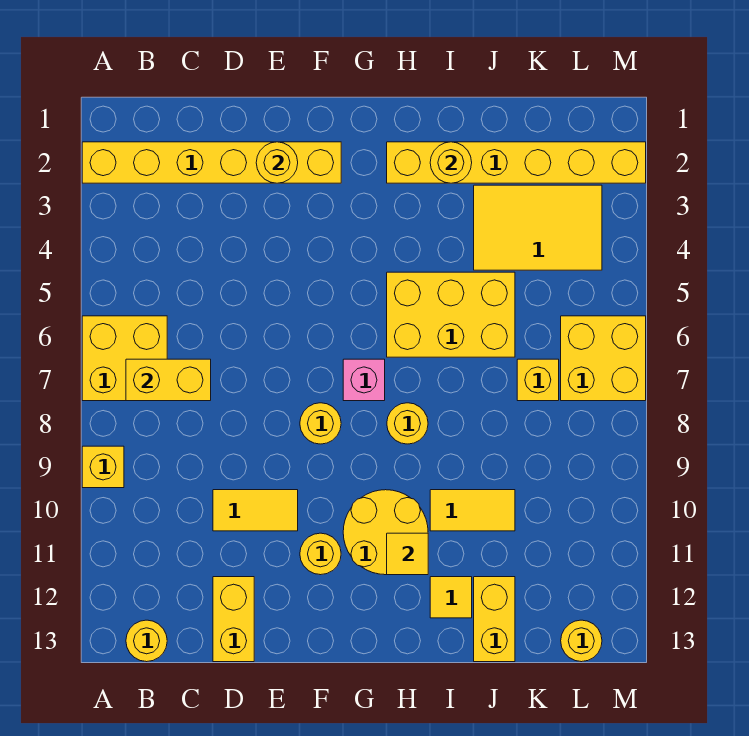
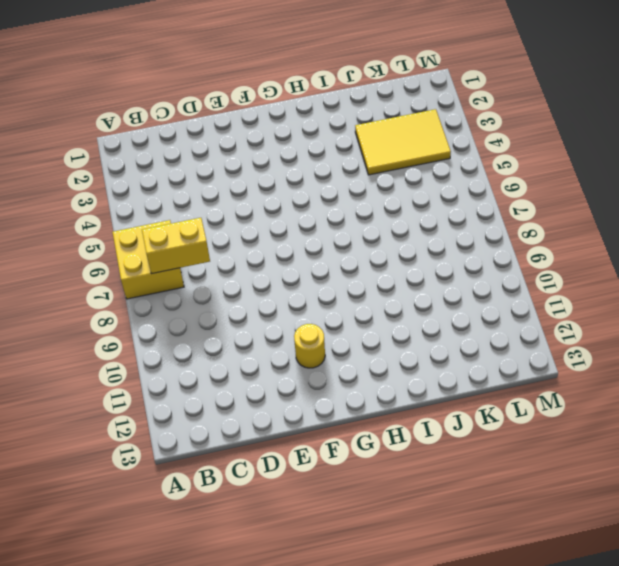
none -> yellow 1x6 brick [82,142,341,183]
none -> yellow 1x1 brick [82,446,124,488]
none -> yellow 1x1 round brick [126,620,167,662]

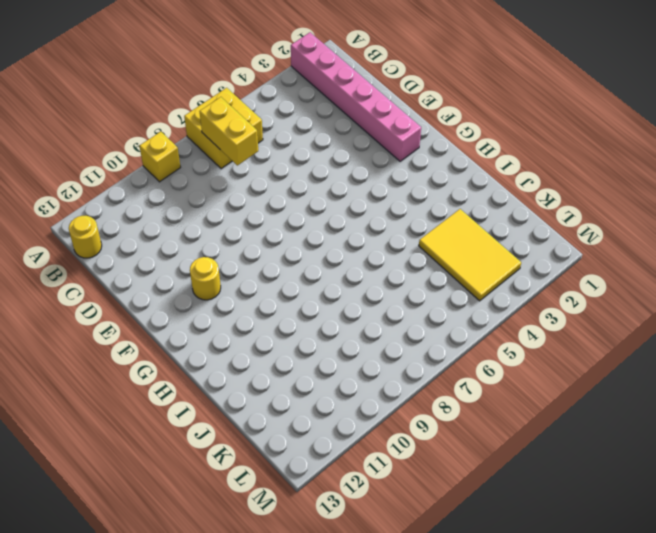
pink 1x6 brick [291,32,421,161] -> yellow 1x6 brick [82,142,341,183]
none -> yellow 1x2 tile [213,490,298,531]
none -> yellow 1x2 brick [213,577,254,662]
none -> yellow 1x1 round brick [300,403,341,444]

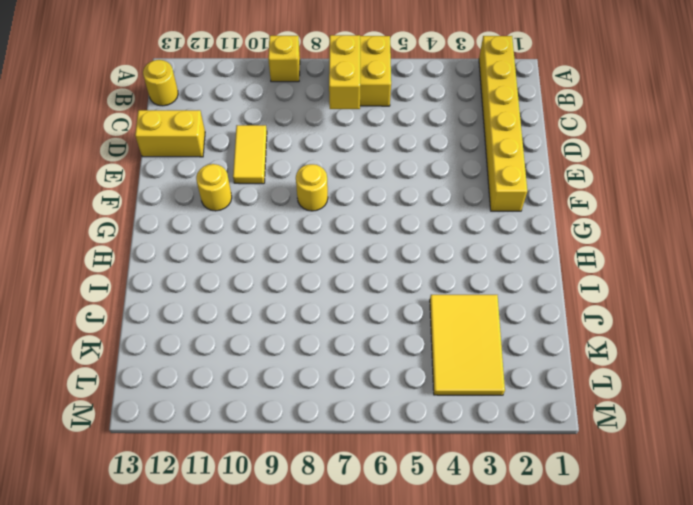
none -> pink 1x1 brick [343,359,385,401]
none -> yellow 2x2 round brick [343,490,428,575]
none -> yellow 1x6 brick [387,142,646,183]

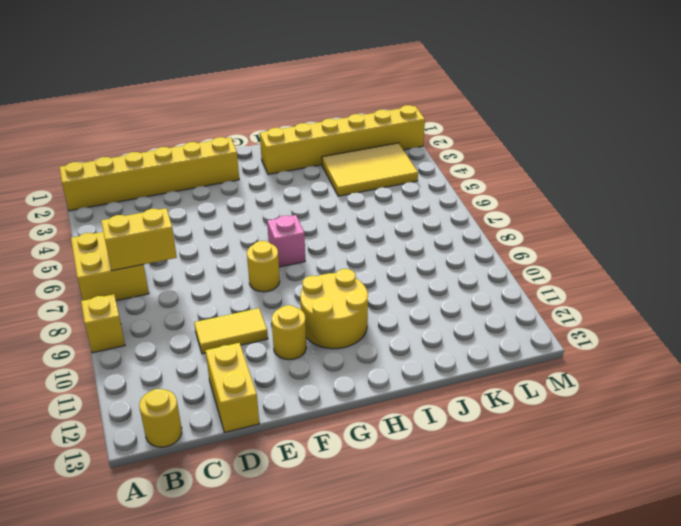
none -> yellow 2x3 brick [387,272,515,357]
none -> yellow 1x1 round brick [387,403,428,444]
none -> yellow 1x2 tile [430,490,515,531]

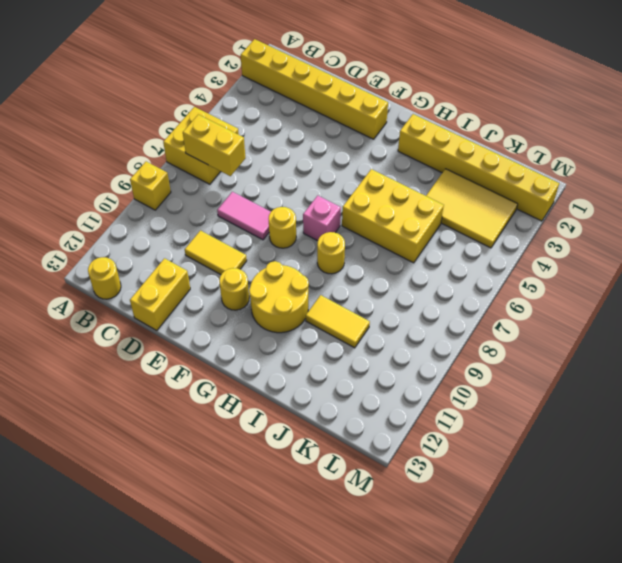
pink 1x2 tile [217,192,271,240] -> none
none -> yellow 1x1 tile [430,577,472,618]
none -> yellow 1x2 brick [474,577,515,662]
none -> yellow 1x1 brick [517,359,559,401]

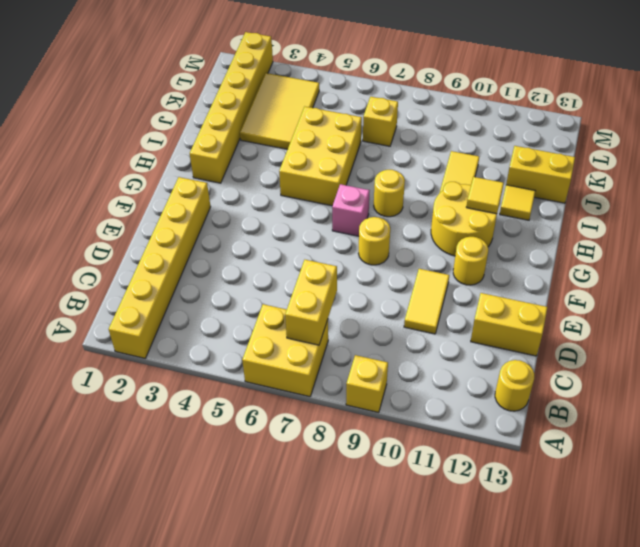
none -> yellow 2x2 brick [561,316,646,401]
none -> yellow 1x1 round brick [561,620,602,662]
none -> yellow 1x1 round brick [256,142,298,183]

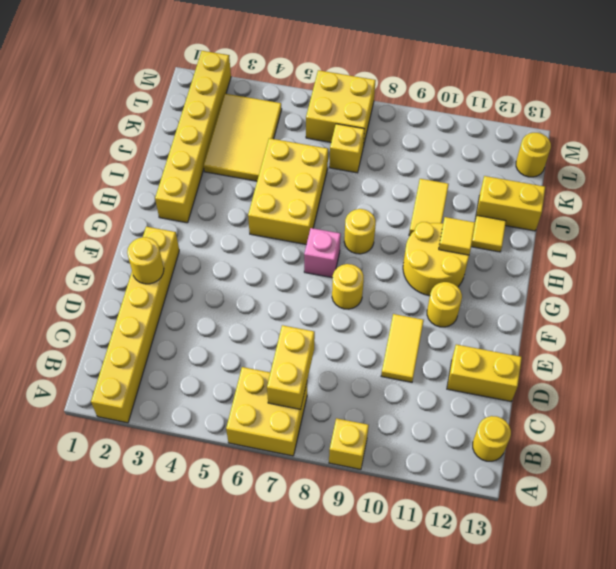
none -> yellow 1x1 round brick [430,142,472,183]

